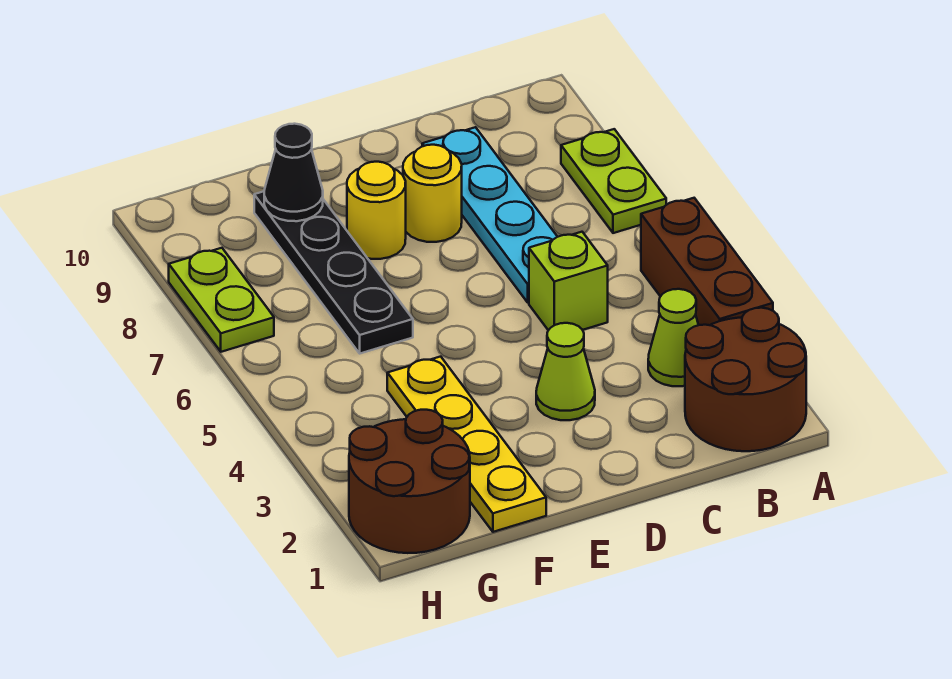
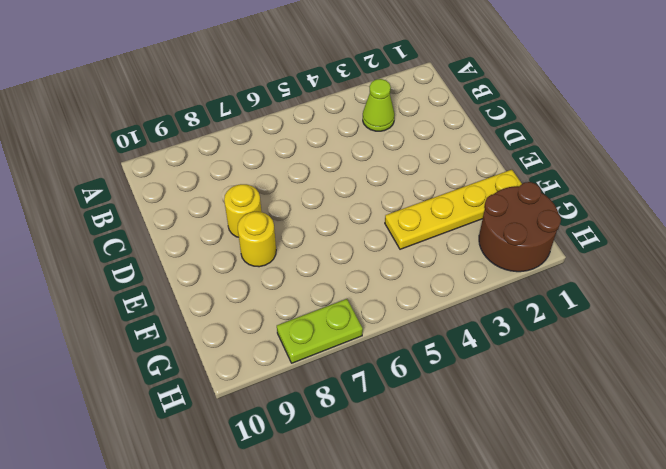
none -> brown 2x2 round brick [685,308,806,451]
none -> brown 1x3 brick [641,198,773,325]
none -> lime 1x2 plate [561,129,666,233]

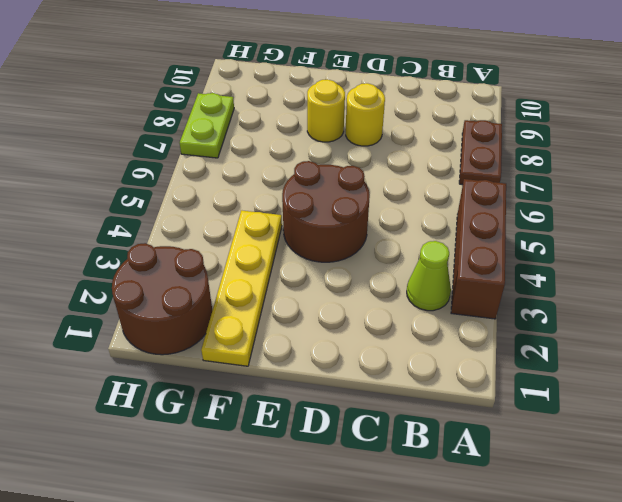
brown 1x2 plate [459,120,502,184] -> lime 1x2 plate [561,129,666,233]
brown 2x2 round brick [282,161,370,262] -> brown 2x2 round brick moved to [685,308,806,451]
none -> lime 1x1 brick [529,232,608,330]
none -> cyan 1x4 plate [422,127,557,303]
none -> lime 1x1 cone [536,323,595,420]

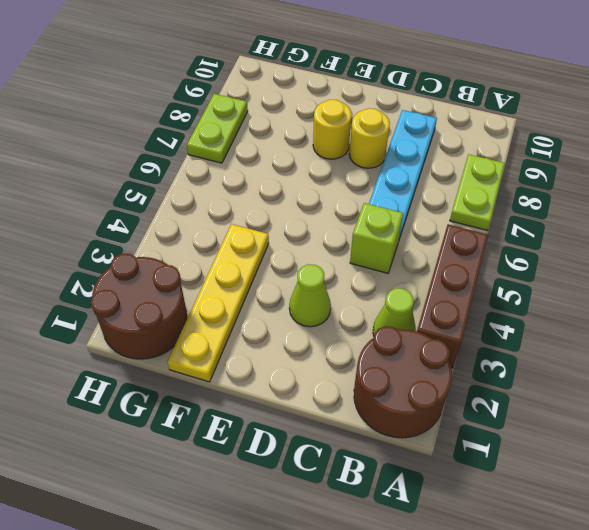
none -> black 1x4 plate [254,191,413,353]
none -> black 1x1 cone [264,124,323,221]

